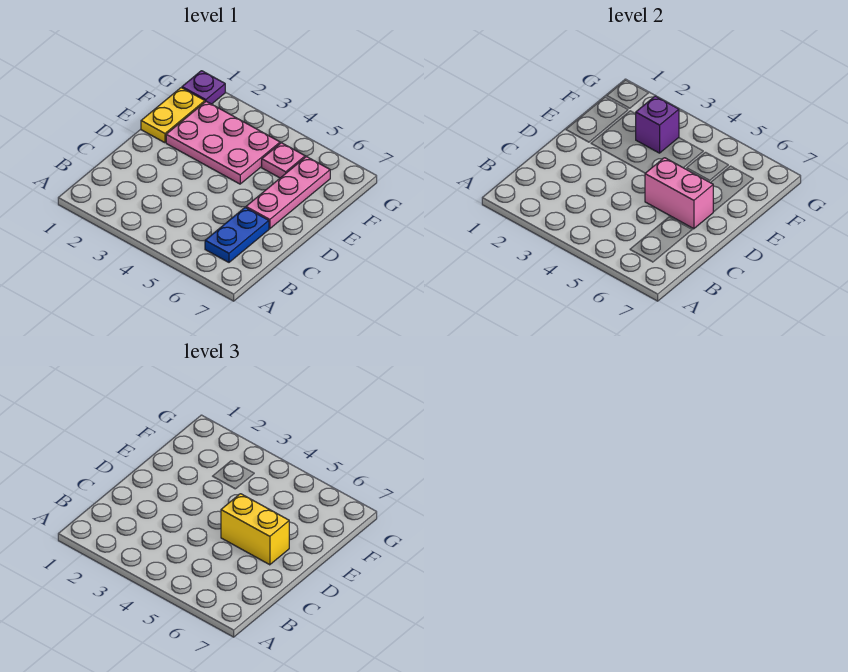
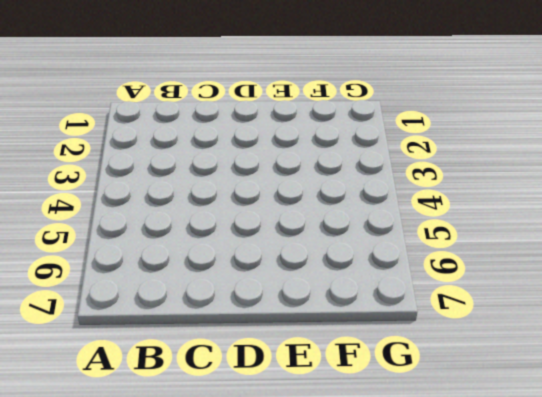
none -> blue 1x2 plate [205,208,269,262]
none -> pink 1x3 plate [246,157,330,229]

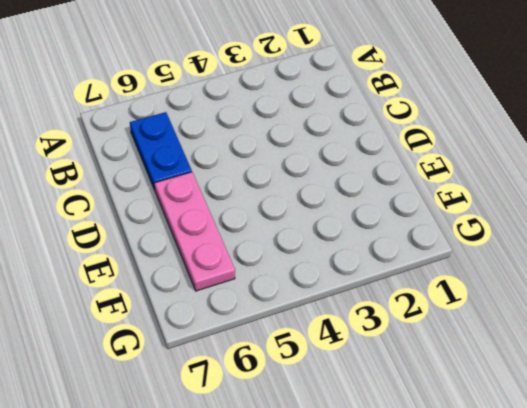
none -> yellow 1x2 plate [141,88,205,143]
none -> pink 2x3 plate [166,101,280,184]

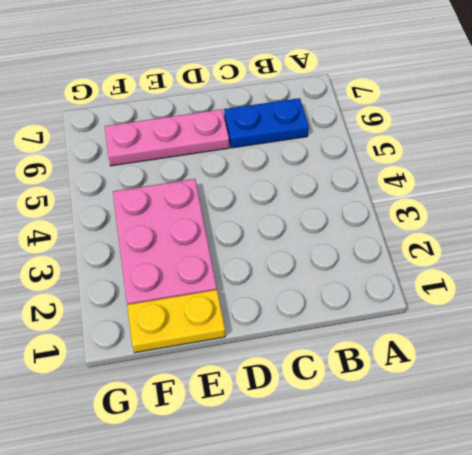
none -> pink 1x1 plate [262,143,305,178]
none -> purple 1x1 plate [182,71,225,104]

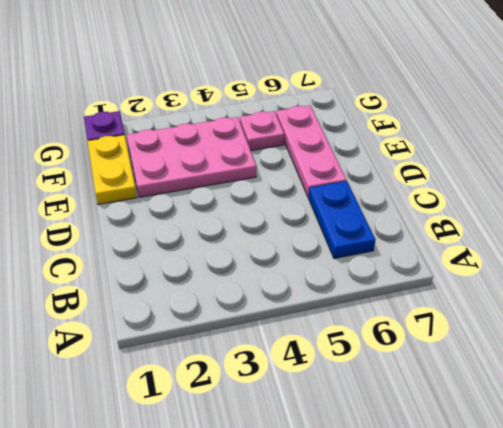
none -> pink 1x2 brick [645,158,713,229]
none -> purple 1x1 brick [636,96,679,153]

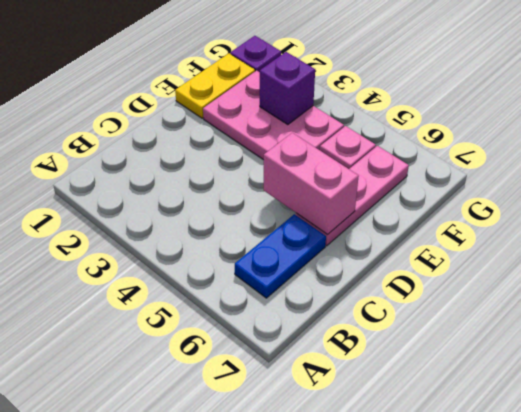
none -> yellow 1x2 brick [221,494,289,565]

